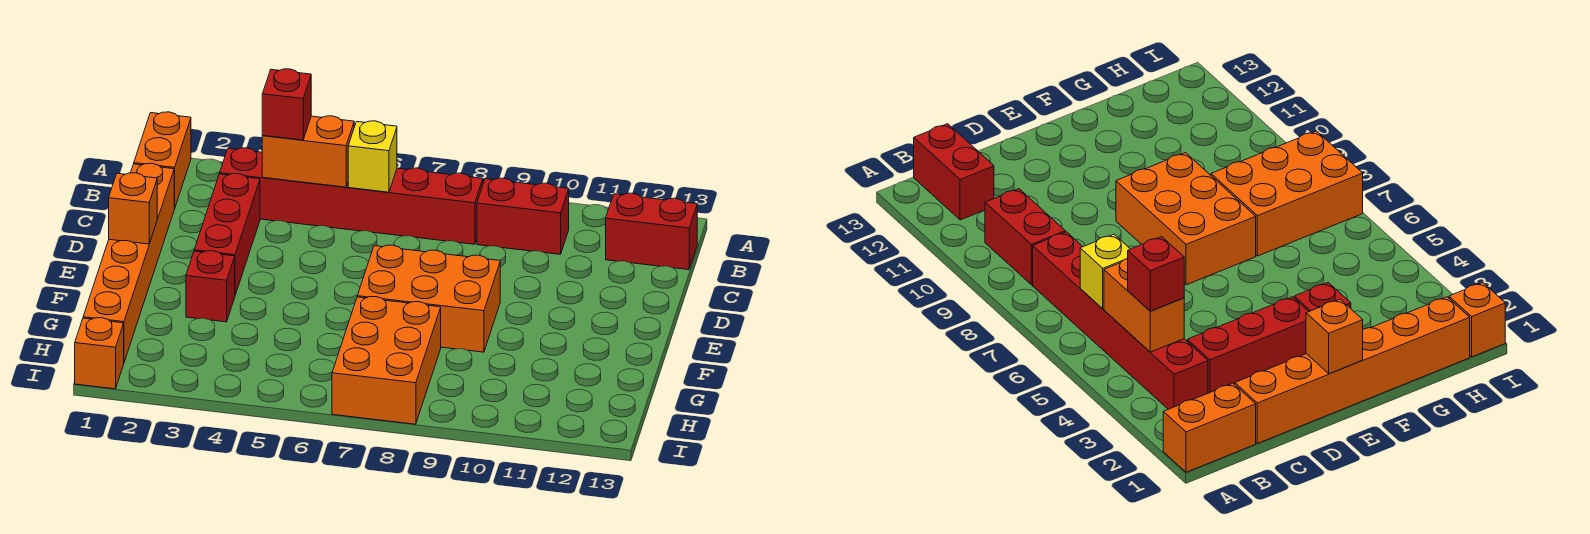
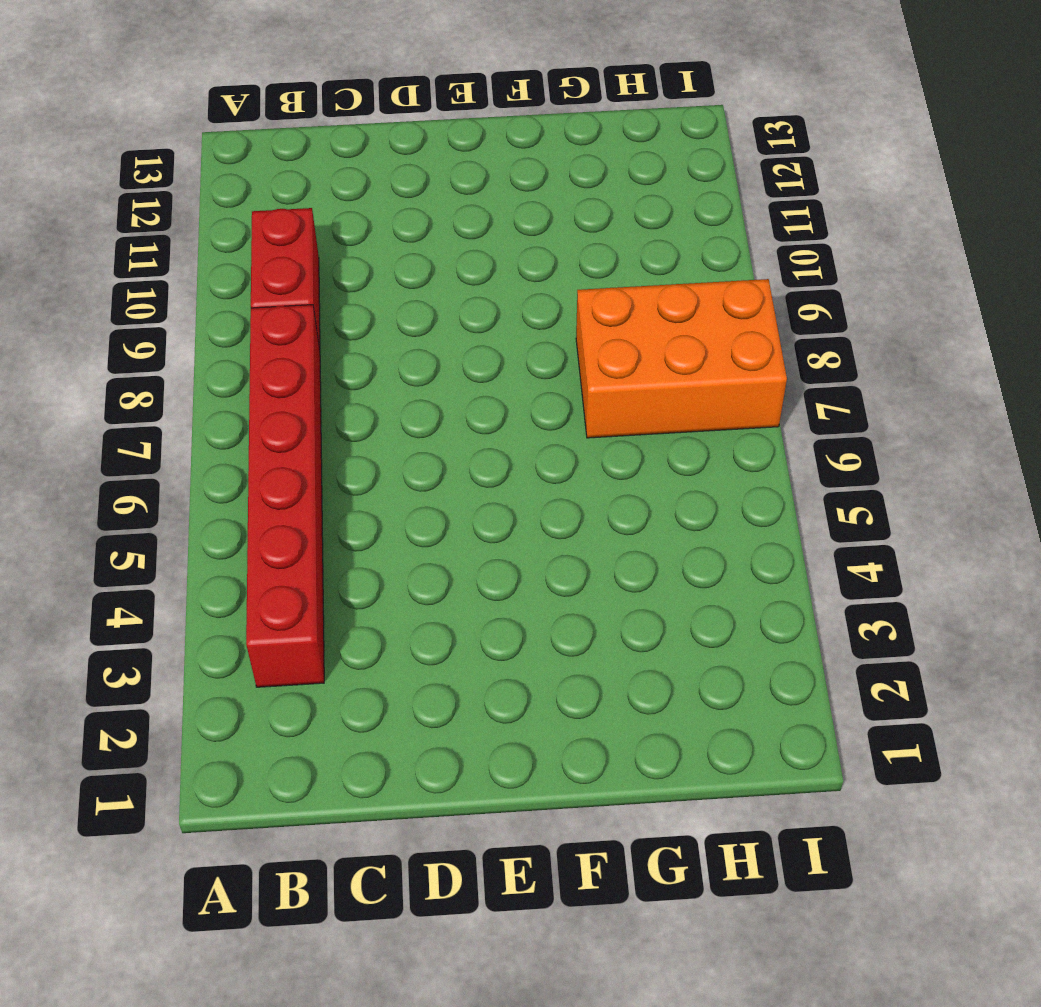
none -> orange 1x2 brick [134,112,191,209]
none -> red 1x2 brick [606,193,697,270]
none -> orange 1x6 brick [83,163,174,362]

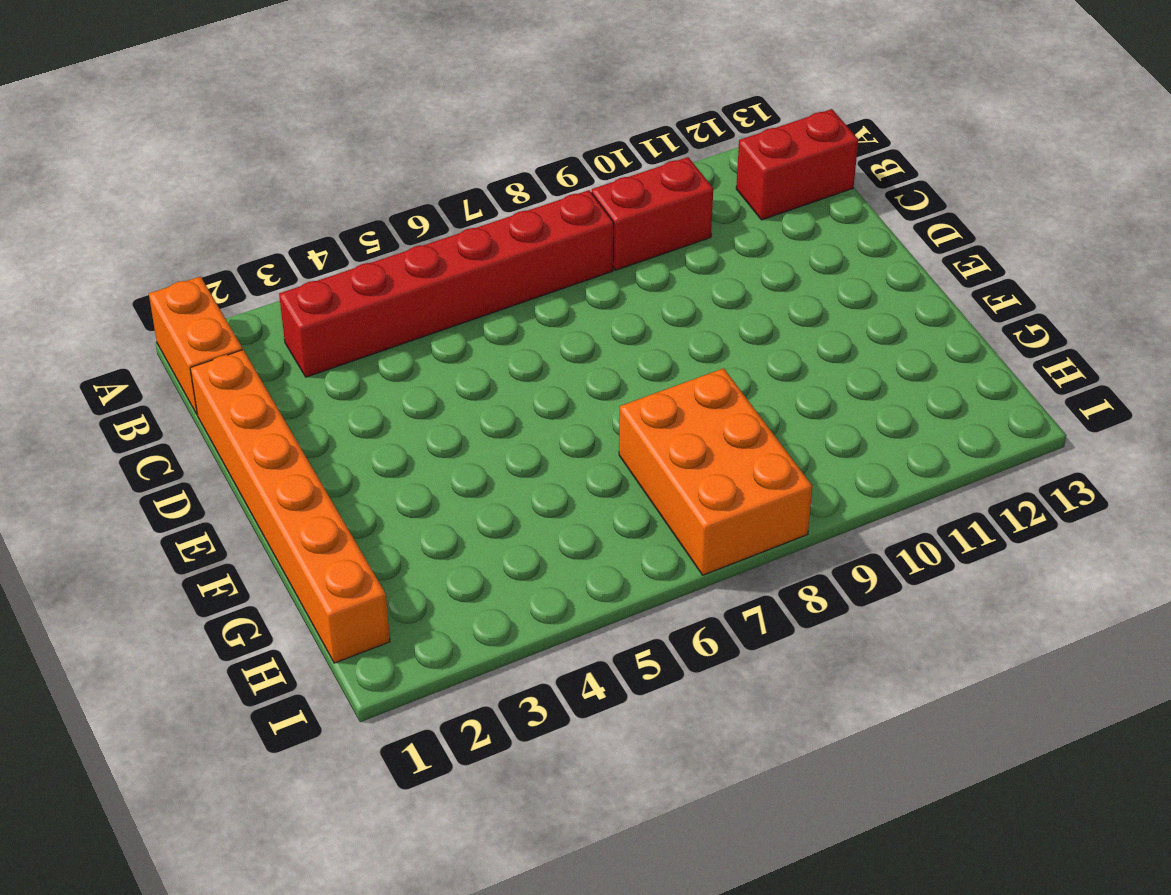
none -> red 1x3 brick [194,174,260,295]
none -> orange 2x3 brick [357,245,500,352]
none -> red 1x1 brick [186,251,235,322]

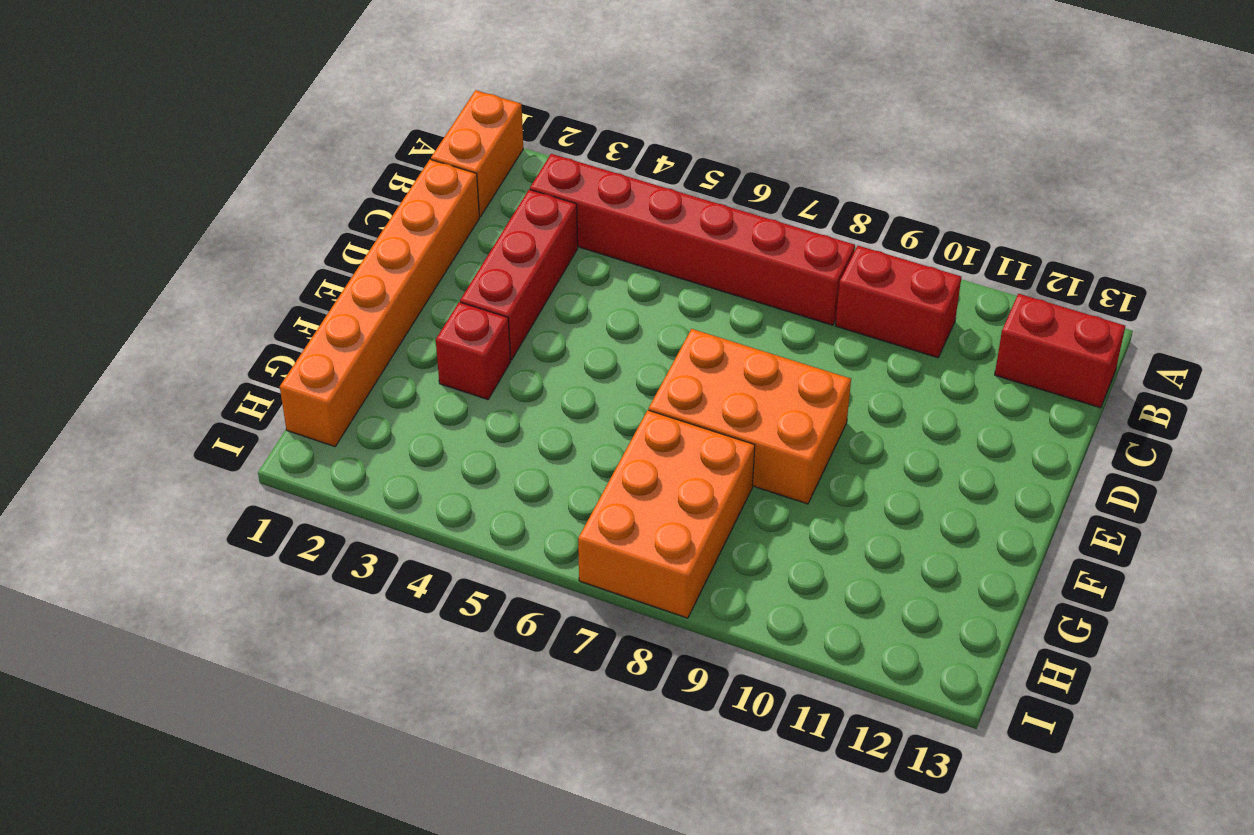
none -> orange 1x1 brick [75,318,124,389]
none -> orange 1x2 brick [262,116,354,187]
none -> yellow 1x1 brick [348,121,397,192]

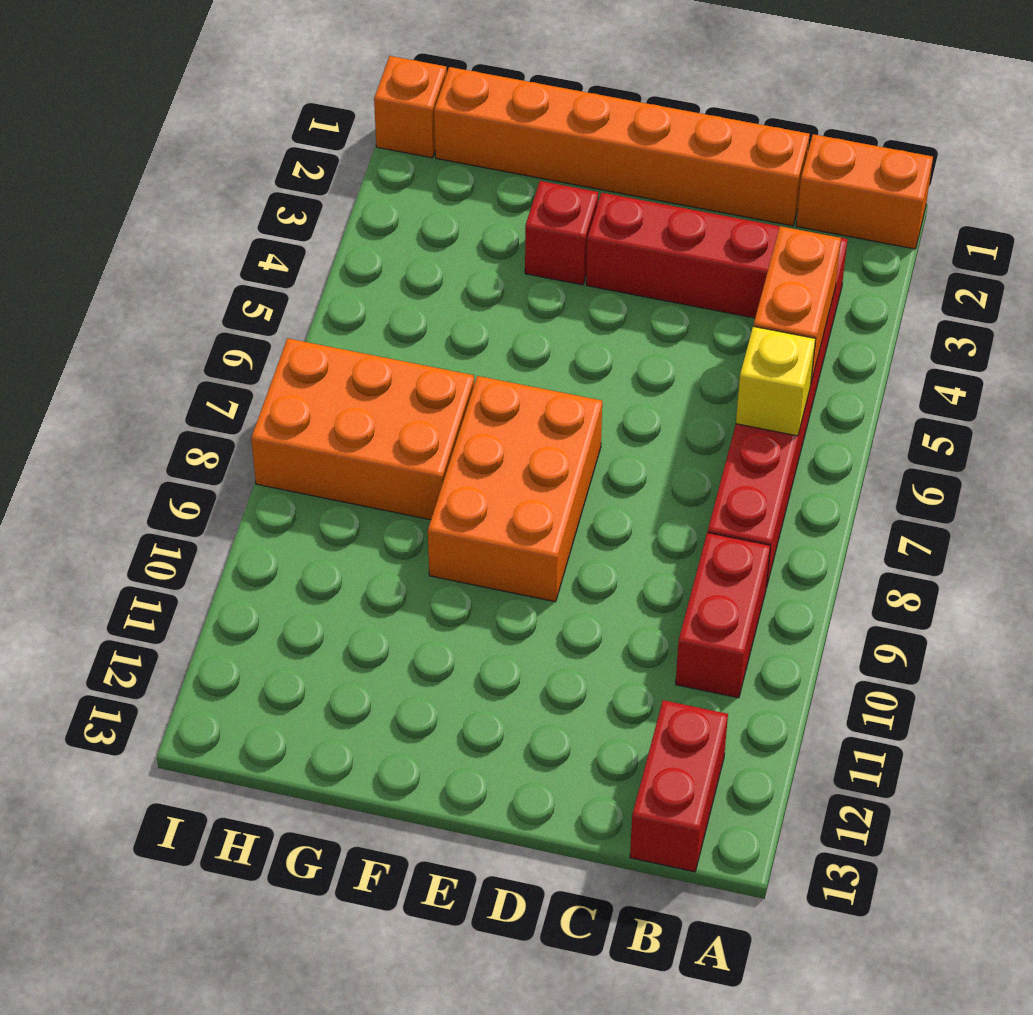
none -> orange 1x1 brick [109,173,157,244]
none -> red 1x1 brick [262,69,311,140]

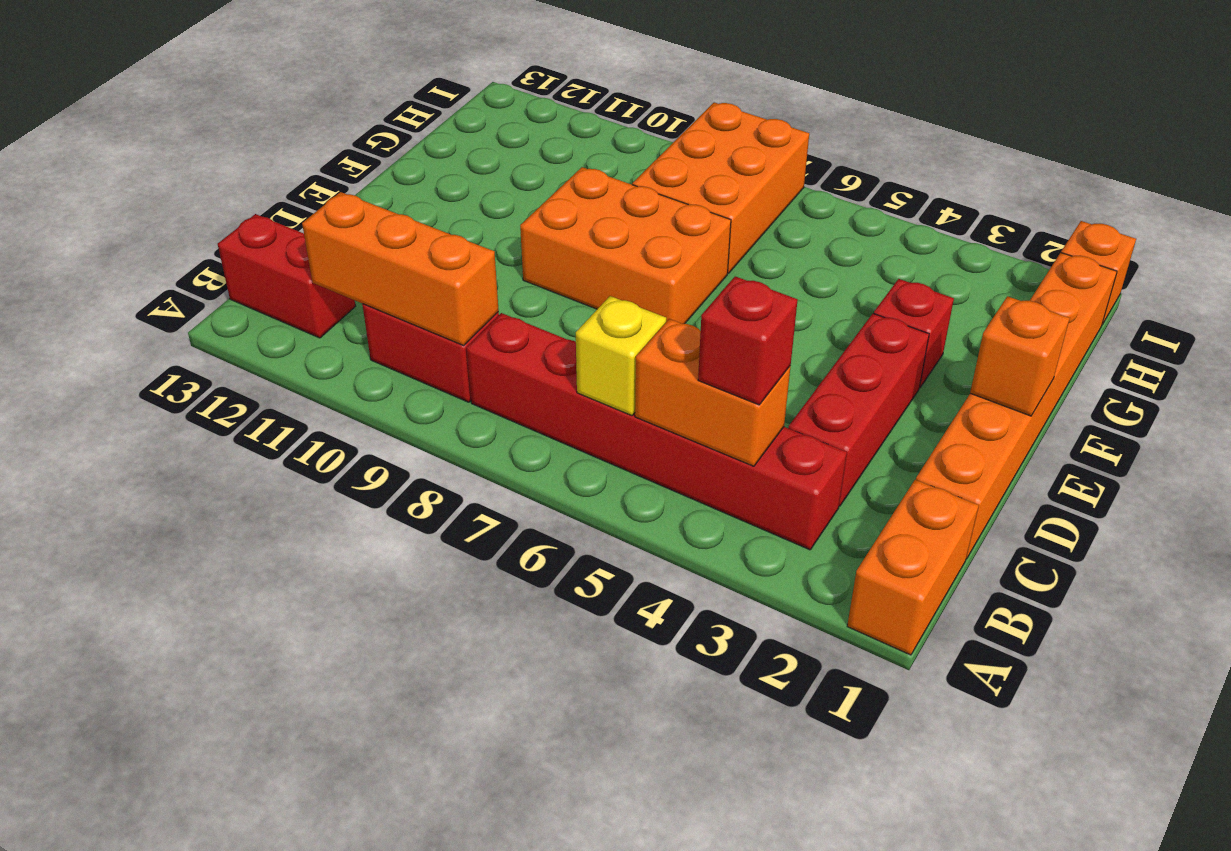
orange 1x3 brick [302,192,499,345] -> none

